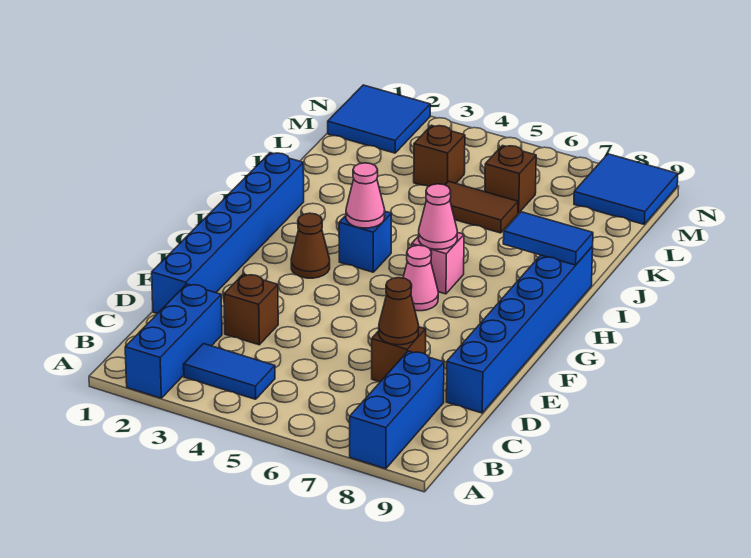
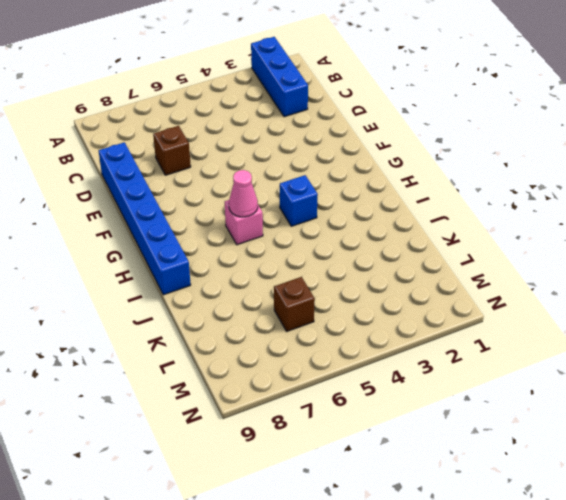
none -> blue 1x3 brick [350,351,444,469]
none -> blue 1x2 tile [184,344,275,399]
none -> blue 1x6 brick [152,153,304,314]

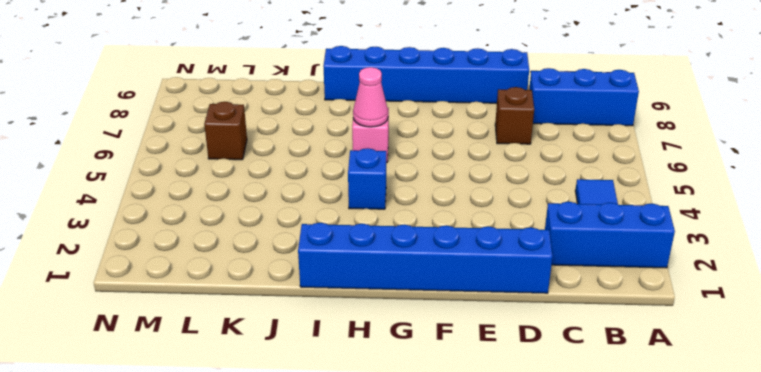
none -> brown 1x1 brick [224,274,278,345]
none -> brown 1x1 cone [291,213,330,278]
none -> pink 1x1 cone [403,245,438,311]

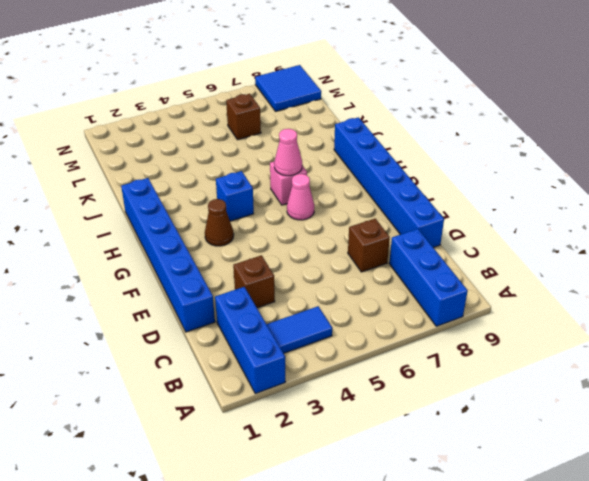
none -> brown 1x2 tile [445,181,518,233]
none -> brown 1x1 brick [414,125,465,187]
none -> blue 2x2 tile [328,85,430,153]

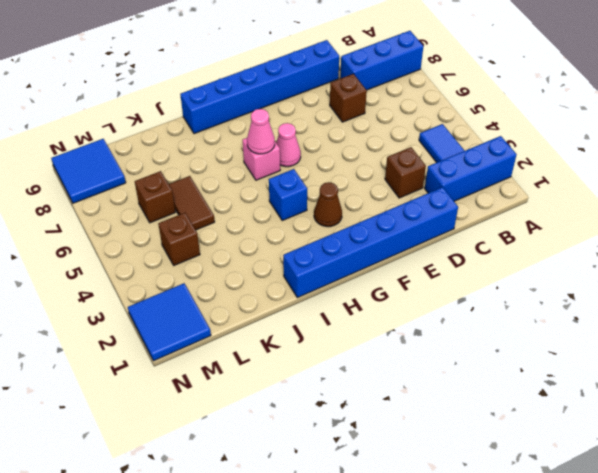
none -> brown 1x1 cone [379,278,419,345]
none -> pink 1x1 cone [346,163,385,228]
none -> blue 1x2 tile [503,212,593,265]

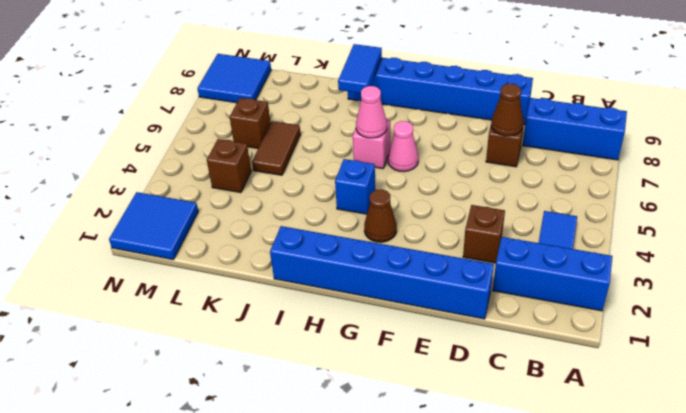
none -> pink 1x1 cone [346,163,385,228]

